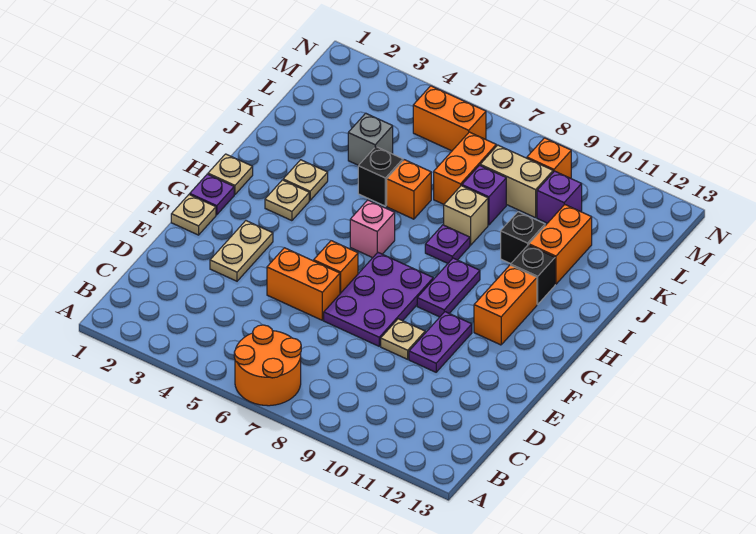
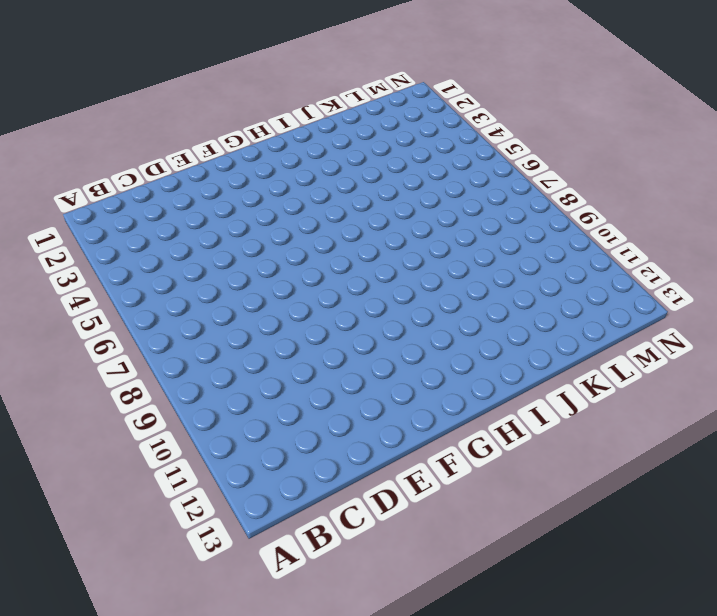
none -> orange 2x2 round brick [234,325,301,406]
none -> tan 1x2 plate [210,221,273,281]
none -> orange 1x2 brick [267,248,340,320]

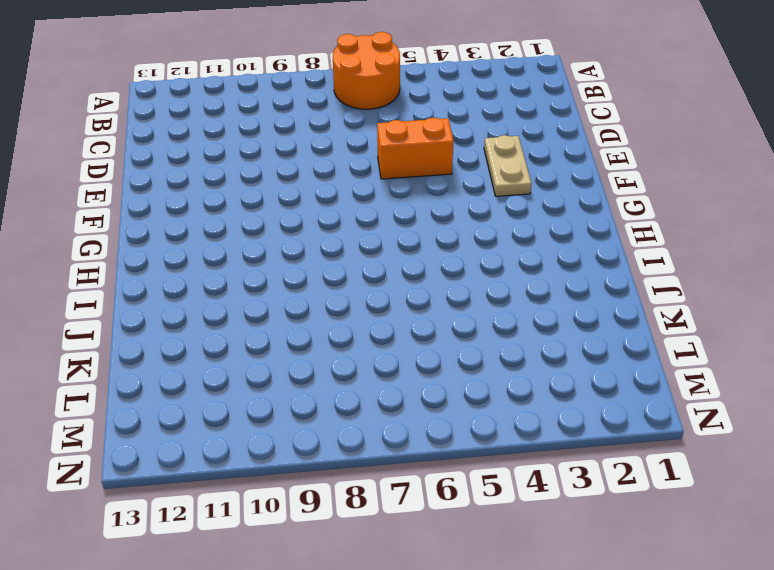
none -> purple 2x3 plate [324,253,433,346]
none -> tan 1x1 plate [381,319,425,359]
none -> purple 1x2 plate [409,312,472,372]

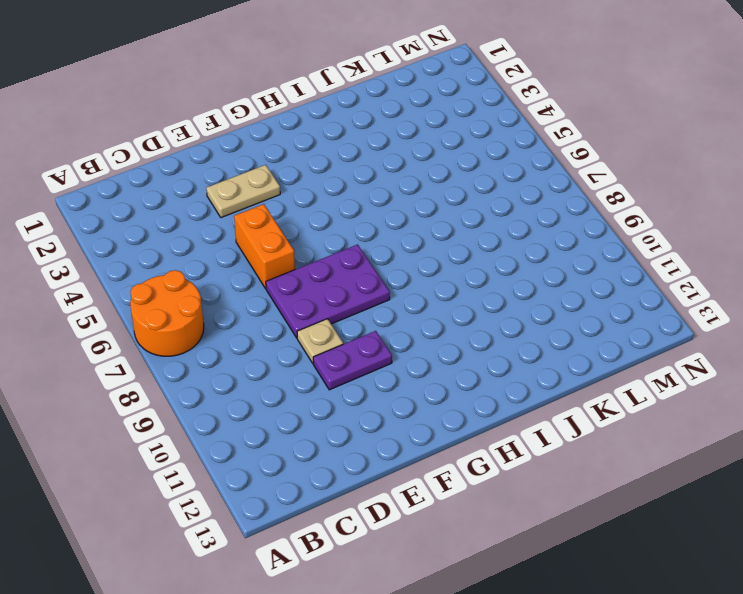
none -> tan 1x1 plate [171,195,216,235]
none -> orange 1x1 brick [314,241,358,294]
none -> purple 1x1 plate [190,174,234,215]

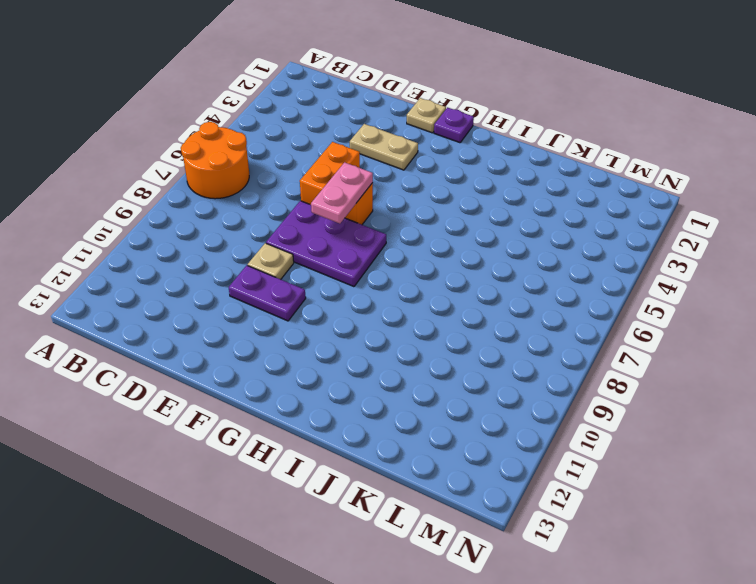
pink 1x2 plate [311,162,373,224] -> none
none -> purple 1x2 plate [417,258,480,317]
none -> orange 1x2 brick [474,265,537,345]
none -> tan 1x1 plate [208,154,253,194]

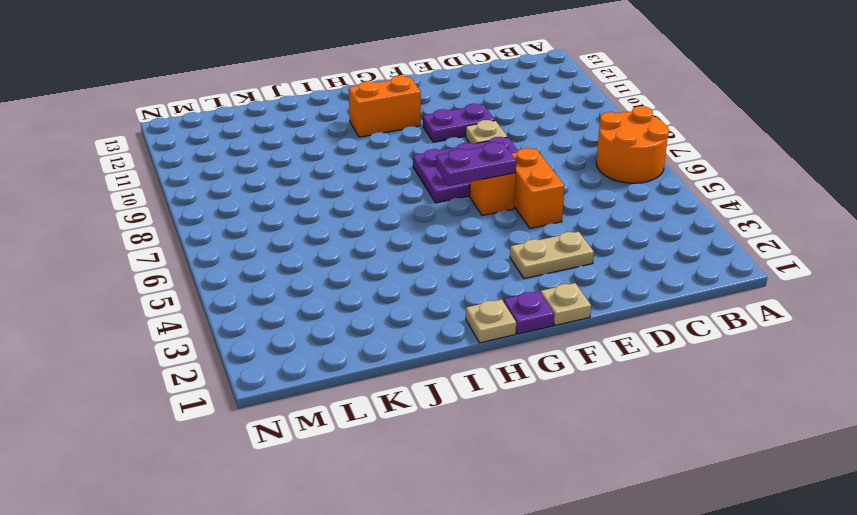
purple 1x2 plate [436,142,516,186] -> purple 1x2 plate moved to [417,258,480,317]
none -> tan 1x1 plate [265,180,309,221]
none -> pink 1x1 brick [350,200,395,258]
none -> tan 1x1 plate [283,160,328,200]

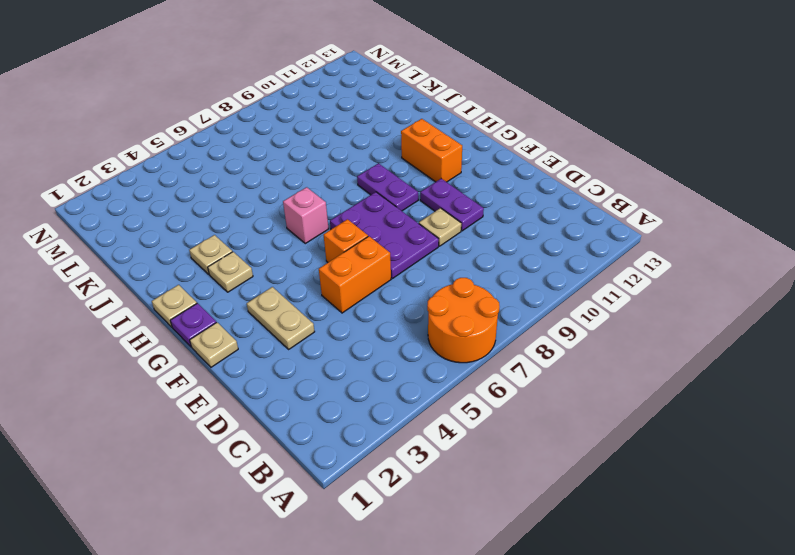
none -> purple 1x1 plate [425,225,470,263]
none -> black 1x1 brick [511,245,555,304]
none -> black 1x1 brick [358,147,403,206]

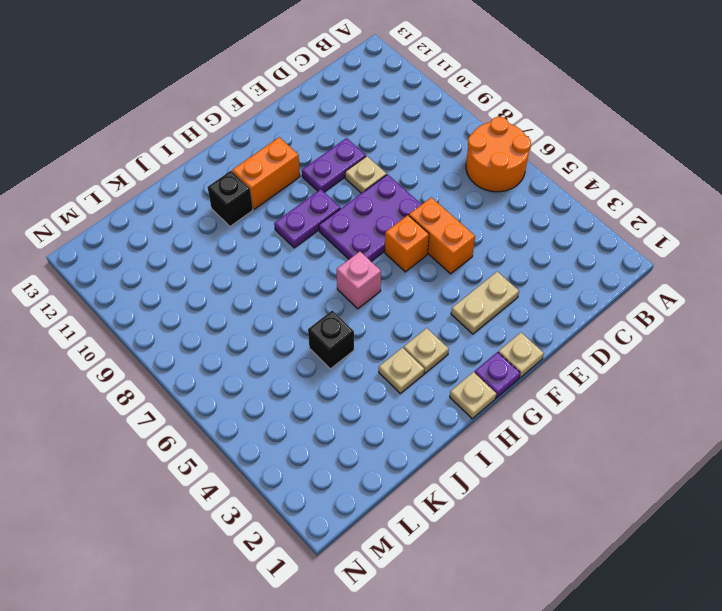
none -> purple 1x1 plate [425,225,470,263]
none -> orange 1x1 brick [387,160,431,219]
none -> tan 1x1 brick [444,186,488,245]

